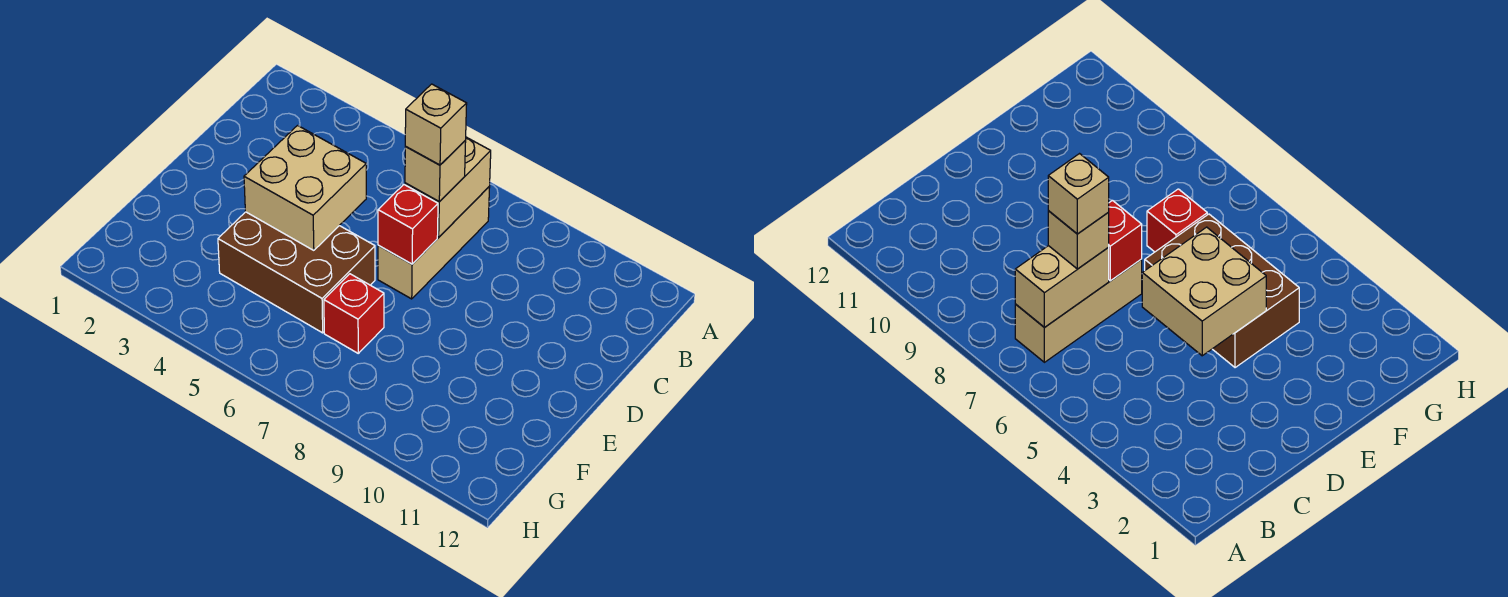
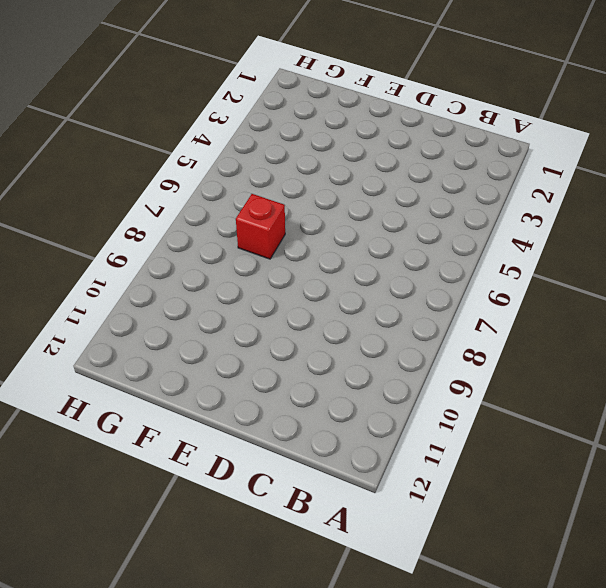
none -> tan 1x3 brick [378,187,490,299]
none -> brown 2x3 brick [218,212,375,333]

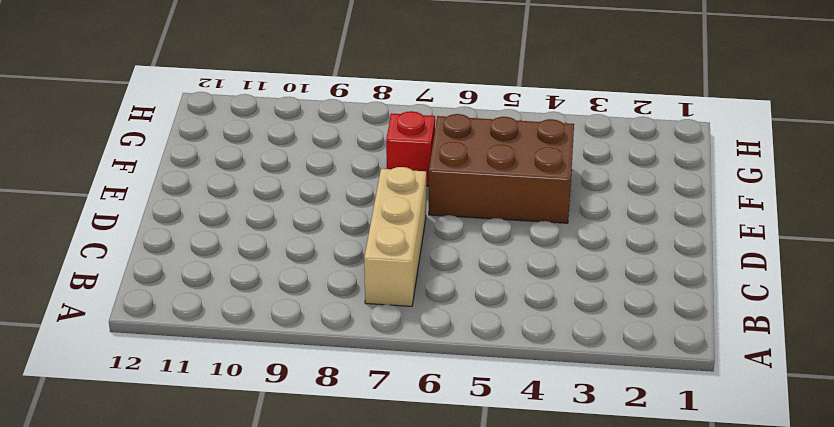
none -> tan 1x2 brick [405,137,491,237]
none -> tan 2x2 brick [244,126,366,250]

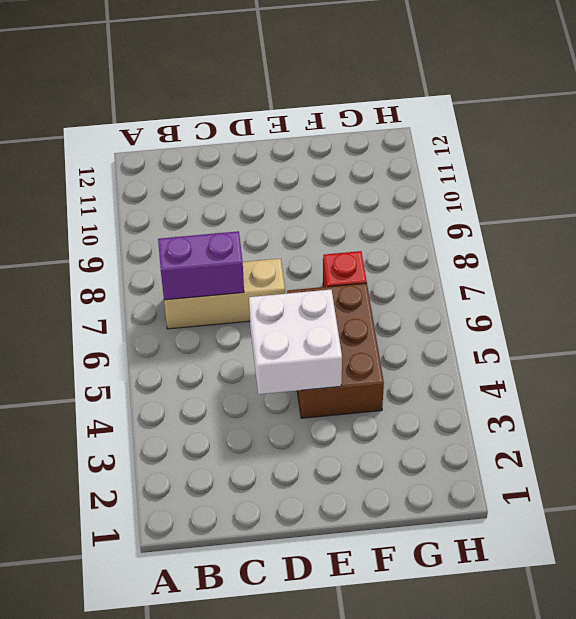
purple 1x2 brick [158,231,244,300] -> tan 1x2 brick [405,137,491,237]
white 2x2 brick [249,290,342,394] -> tan 2x2 brick [244,126,366,250]
none -> red 1x1 brick [378,185,438,264]
none -> tan 1x1 brick [405,141,466,202]

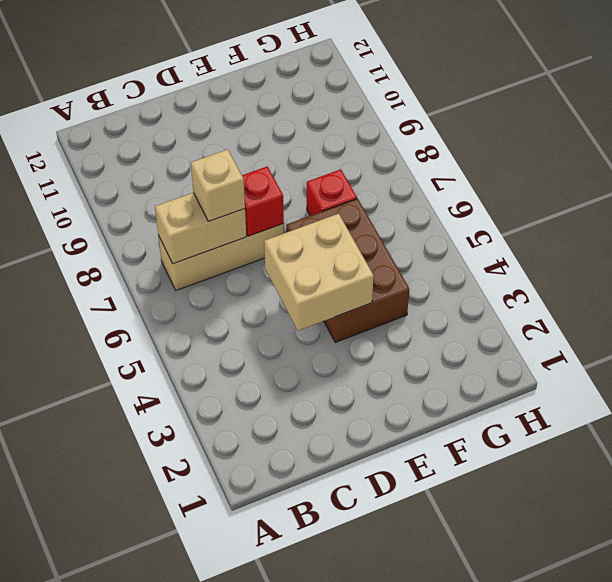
none -> tan 1x1 brick [405,84,467,165]

